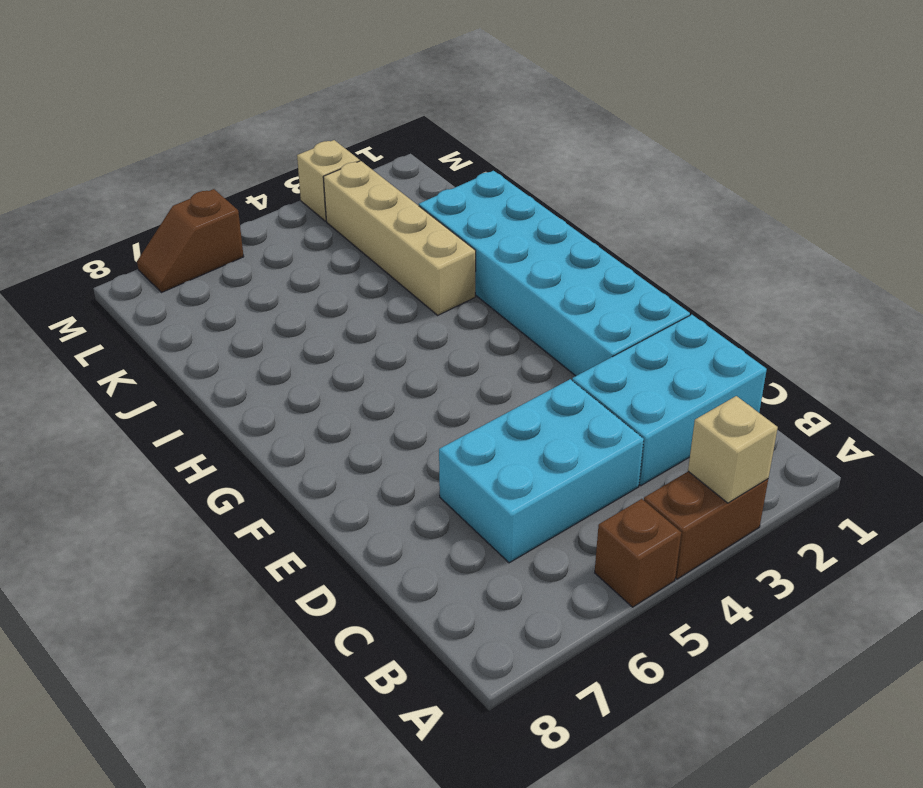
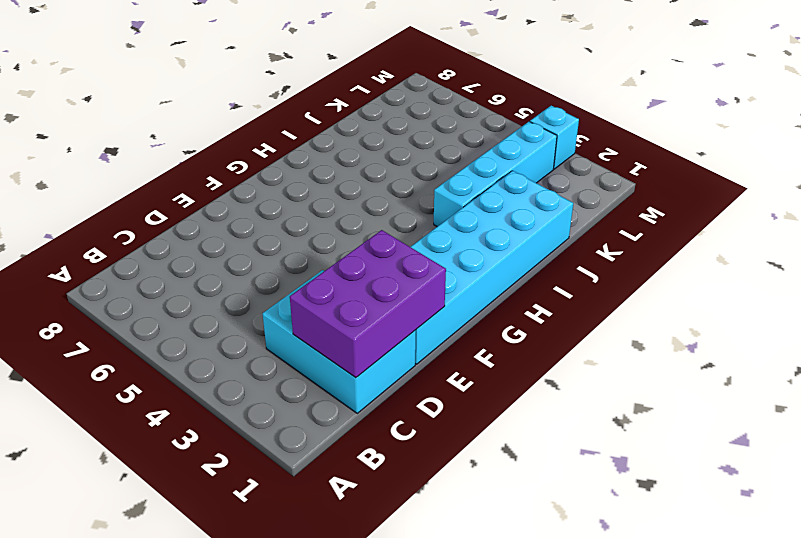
purple 2x3 brick [290,230,446,378] -> none
cyan 1x4 brick [434,122,557,227] -> tan 1x4 brick [323,161,476,315]
cyan 1x1 brick [530,106,579,169] -> tan 1x1 brick [297,140,360,221]
none -> brown 1x2 brick [644,471,768,579]
none -> brown 1x1 brick [595,499,681,607]

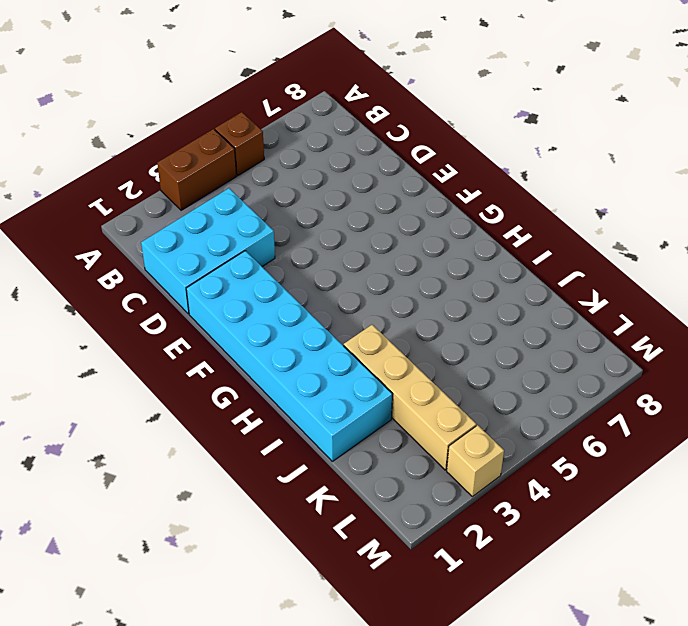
none -> cyan 2x3 brick [439,379,644,563]
none -> brown 1x2 slope [137,189,244,293]

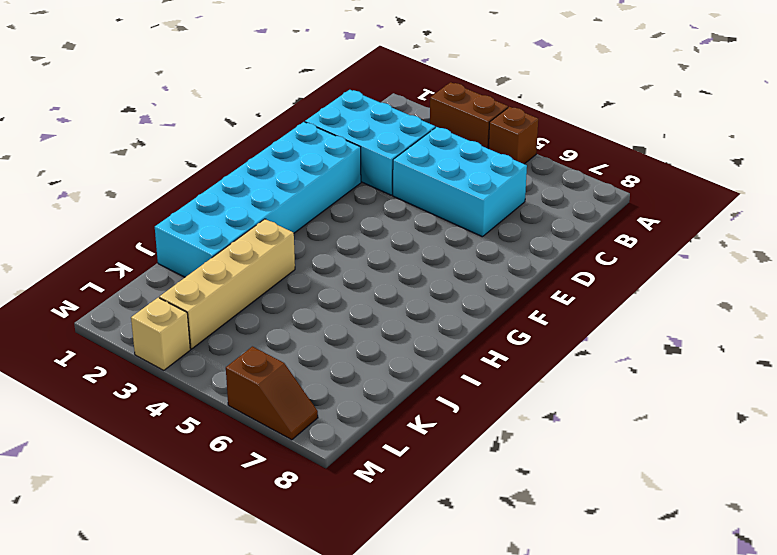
none -> tan 1x1 brick [688,396,778,503]

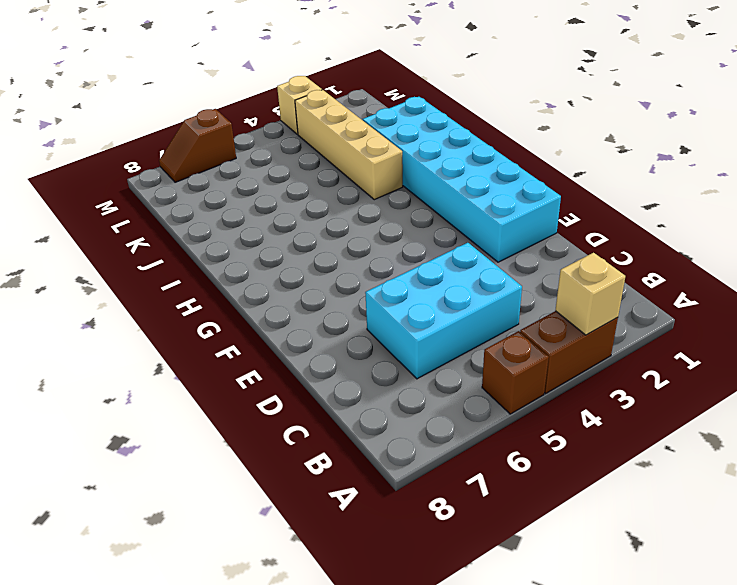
none -> cyan 2x3 brick [572,315,767,485]

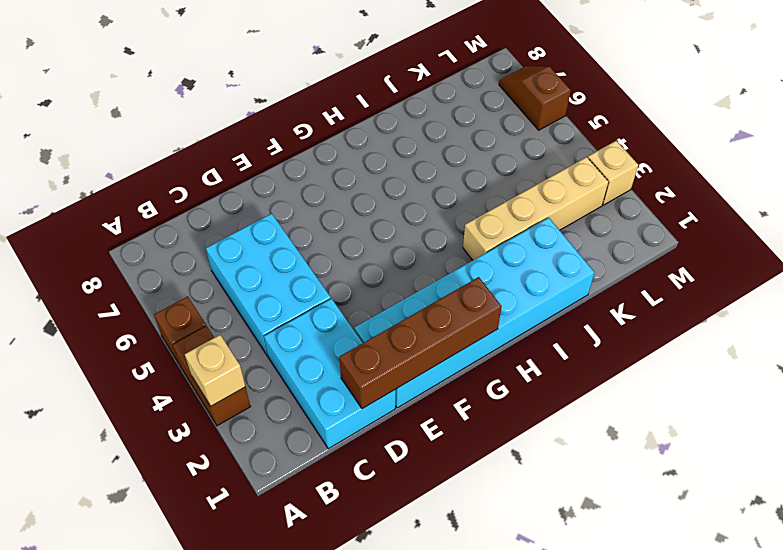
brown 1x4 brick [339,277,502,409] -> none

